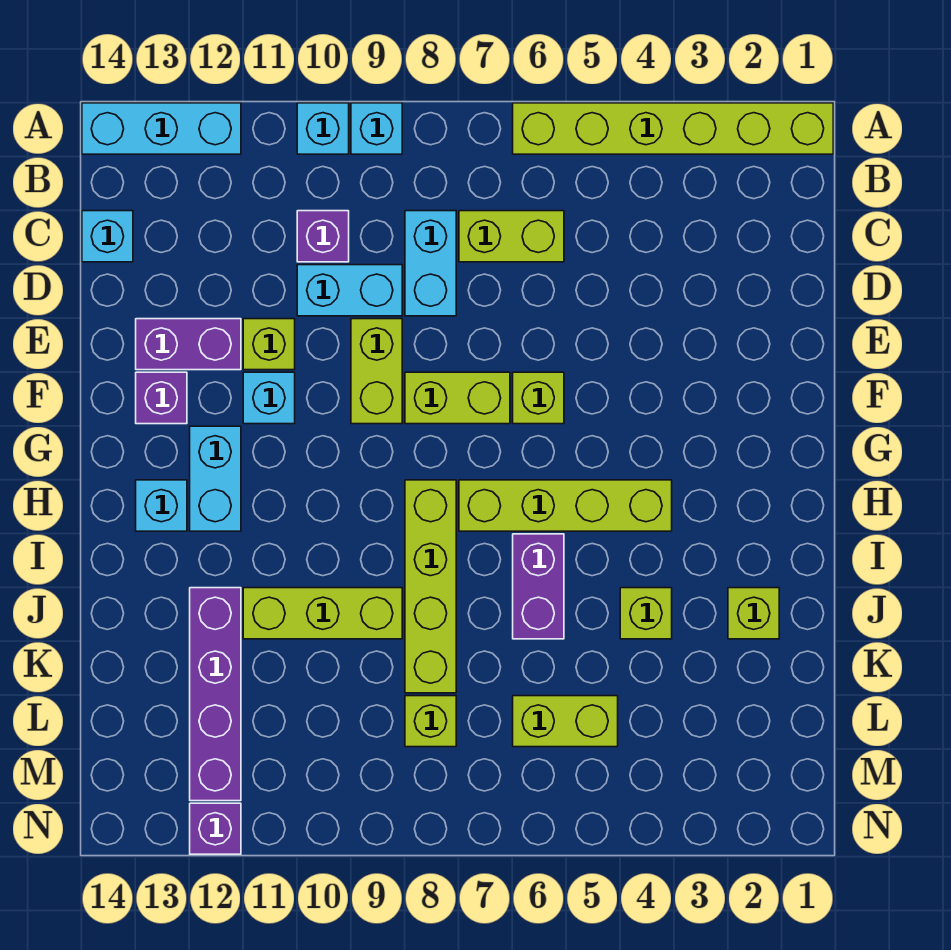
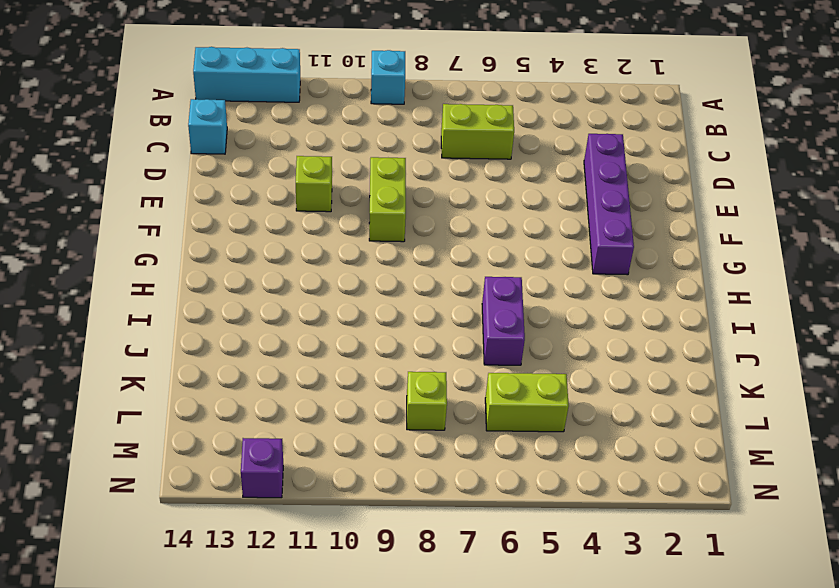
purple 1x4 brick [584,134,634,275] -> purple 1x4 brick moved to [190,588,241,801]
none -> lime 1x6 brick [513,103,833,154]
none -> cyan 1x1 brick [297,103,349,154]
none -> cyan 1x2 brick [405,211,456,316]

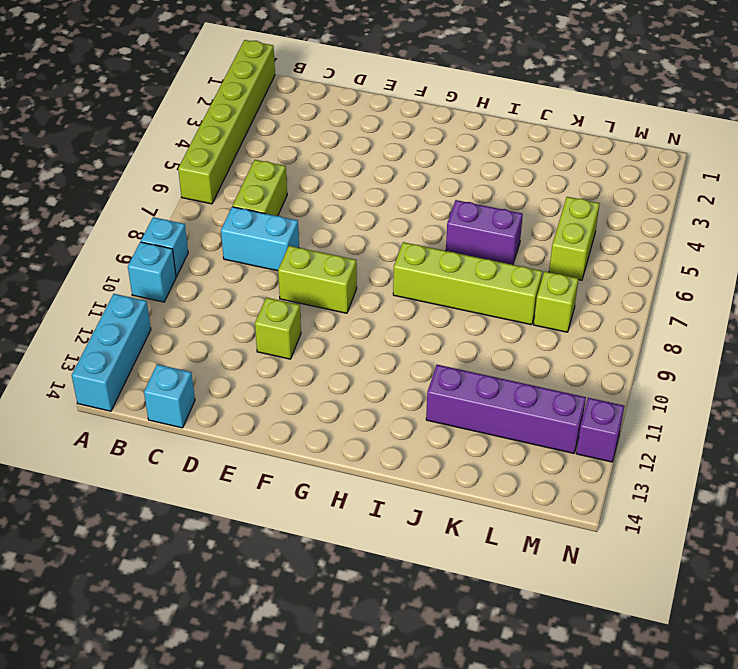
none -> purple 1x1 brick [297,211,349,262]
none -> cyan 1x2 brick [297,265,402,316]
none -> purple 1x2 brick [136,319,241,370]

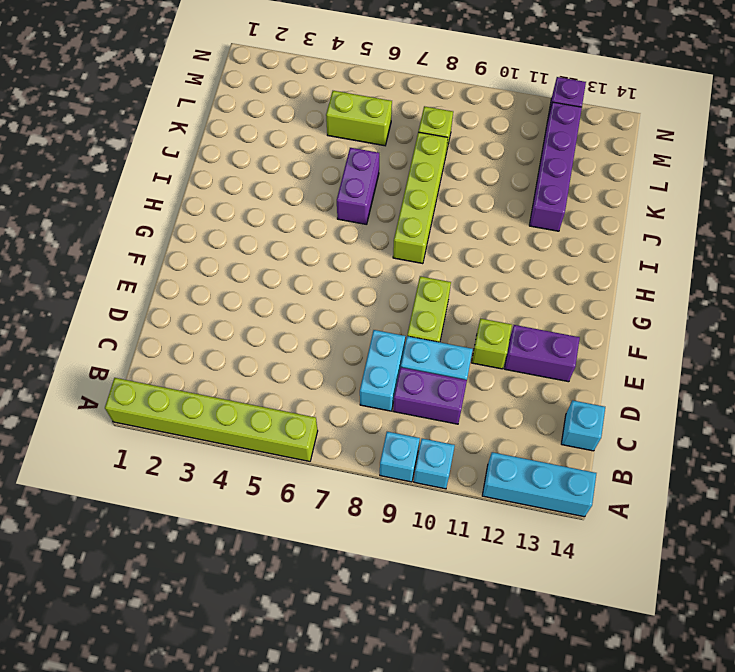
purple 1x2 brick [393,367,467,424] -> purple 1x1 brick [297,211,349,262]
none -> lime 1x2 brick [459,211,564,262]
none -> lime 1x1 brick [513,372,564,424]
none -> lime 1x2 brick [405,372,510,424]

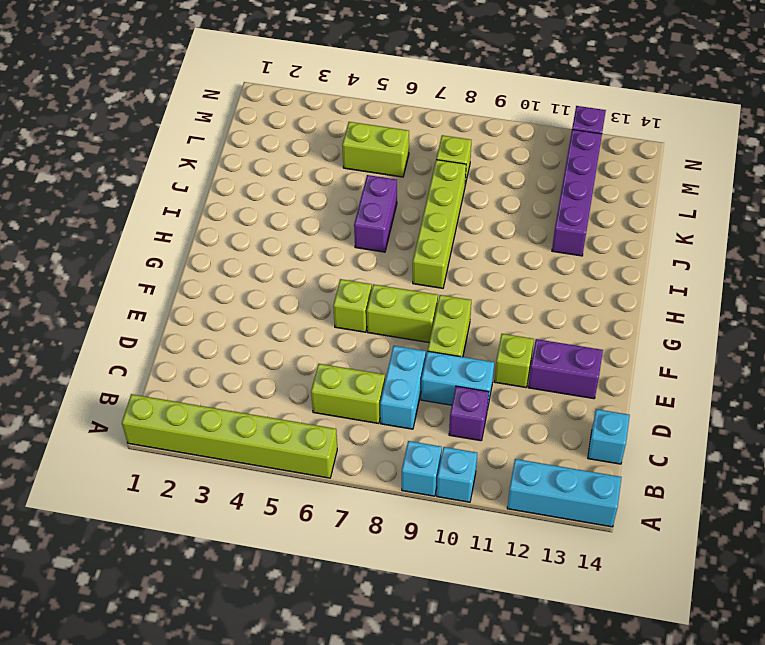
none -> cyan 1x1 brick [243,372,295,424]
none -> purple 1x1 brick [136,372,187,424]
none -> cyan 1x2 brick [190,426,241,531]

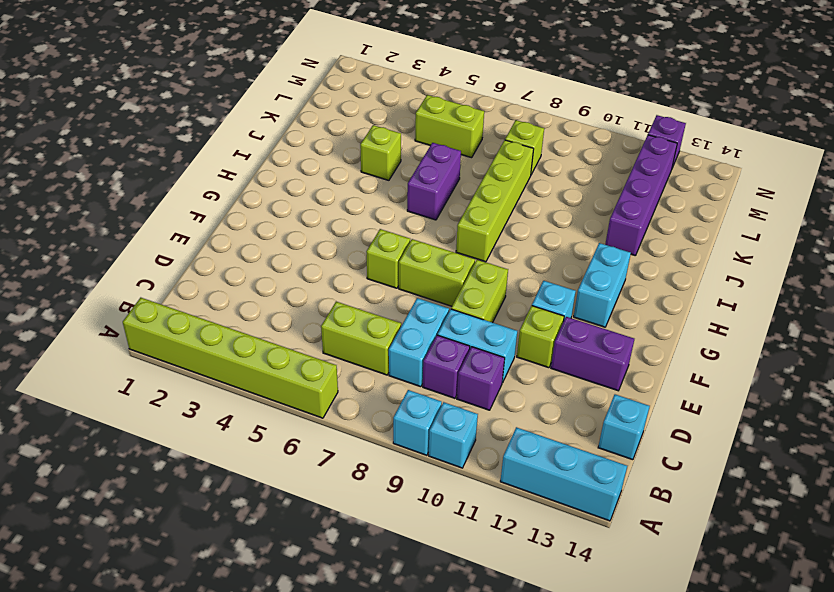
purple 1x1 brick [423,335,470,398] -> purple 1x1 brick moved to [136,372,187,424]
none -> lime 1x4 brick [459,480,672,531]
none -> cyan 1x1 brick [136,480,187,531]
none -> lime 1x1 brick [728,588,779,639]

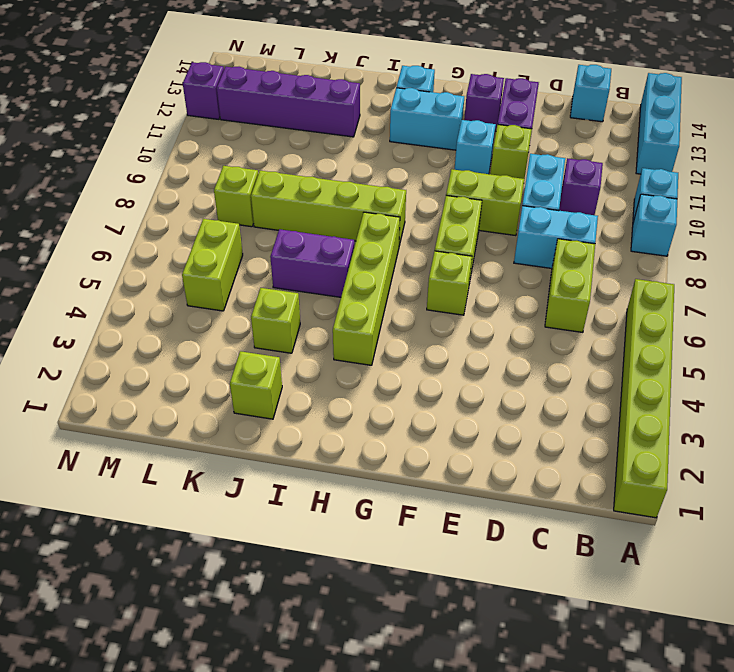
none -> lime 1x3 brick [243,588,402,639]

